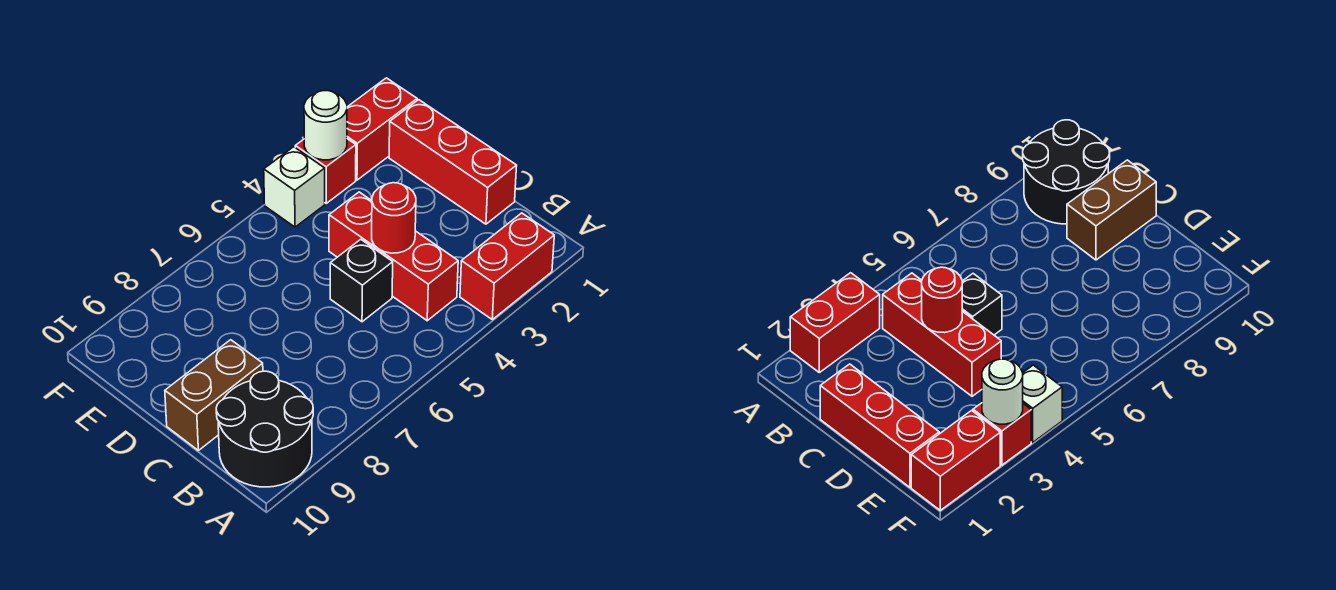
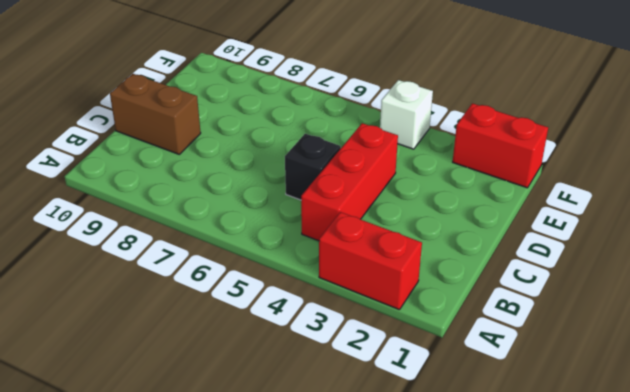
none -> black 2x2 round brick [216,371,313,487]
none -> red 1x3 brick [389,100,517,224]

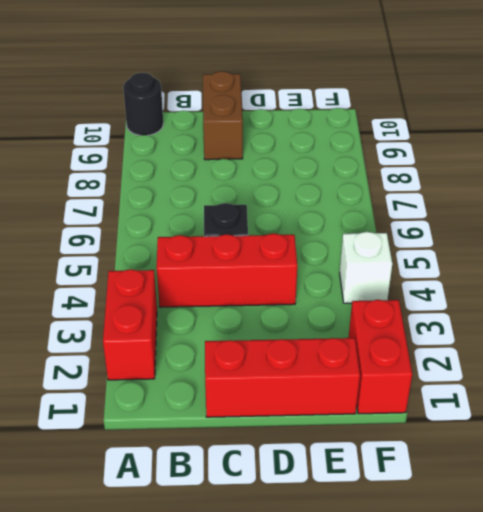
black 1x1 round brick [123,73,163,135] -> black 2x2 round brick [216,371,313,487]
none -> red 1x1 brick [295,139,356,203]
none -> red 1x1 round brick [372,183,416,253]

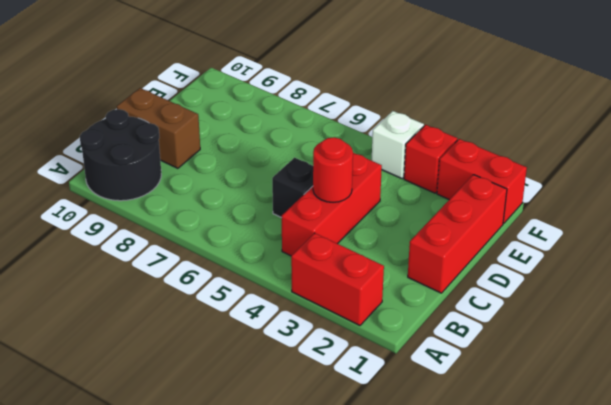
none -> white 1x1 round brick [304,91,347,160]

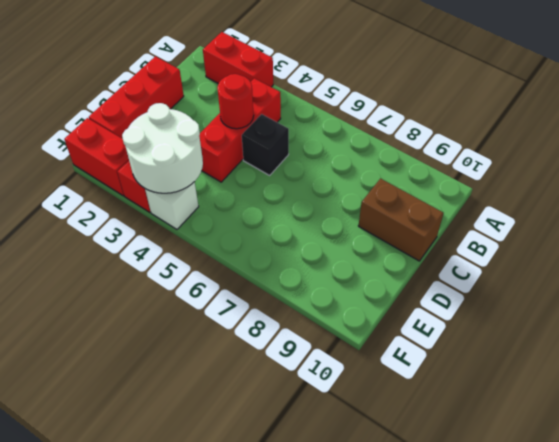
white 2x2 round brick [122,103,203,193] -> white 1x1 round brick [304,91,347,160]
none -> black 2x2 round brick [216,371,313,487]

